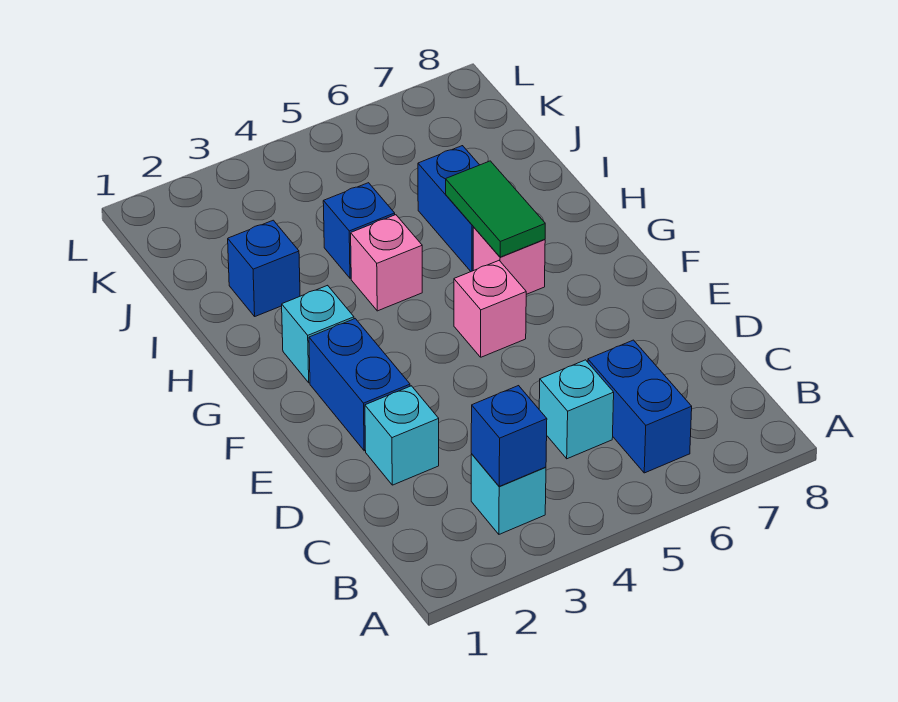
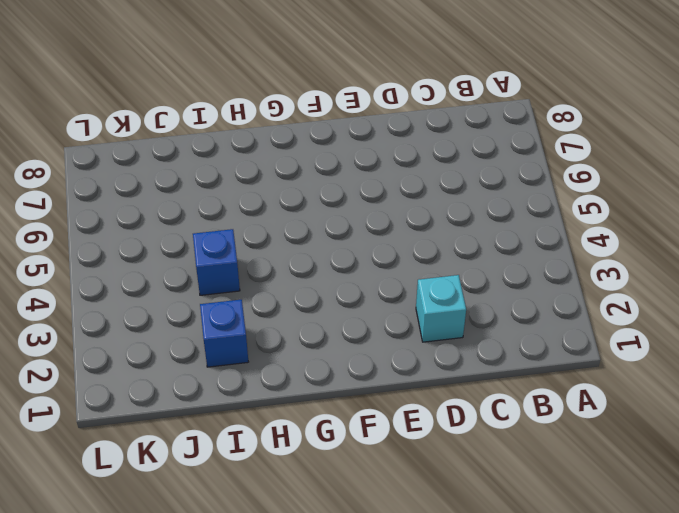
none -> cyan 1x1 brick [471,454,546,534]
none -> blue 1x2 brick [588,340,692,473]
none -> cyan 1x1 brick [539,360,614,459]

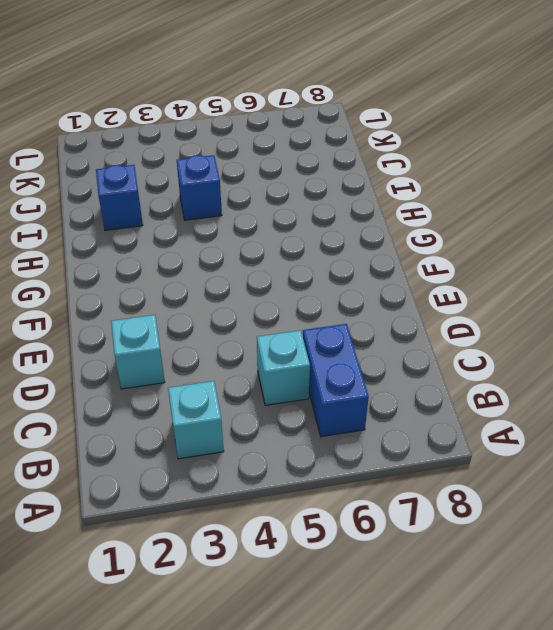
none -> blue 1x2 brick [309,319,410,451]
none -> pink 1x1 brick [454,261,526,357]
none -> cyan 1x1 brick [282,285,354,383]

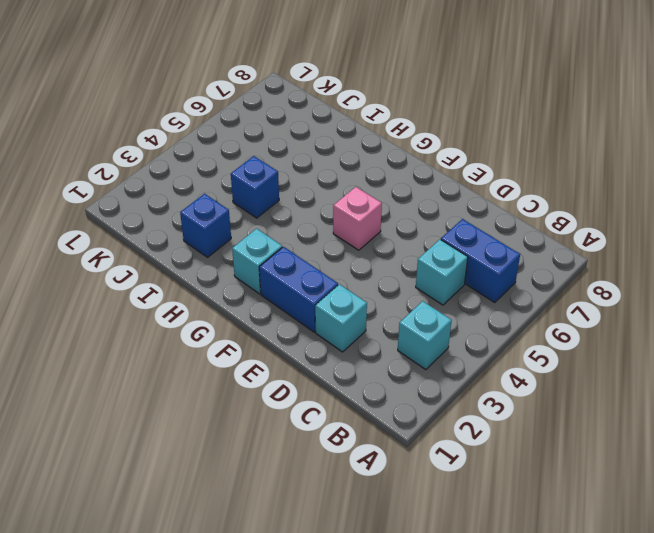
none -> pink 1x1 brick [473,227,545,294]
none -> pink 1x1 brick [351,215,422,311]
none -> blue 1x2 brick [418,146,479,271]

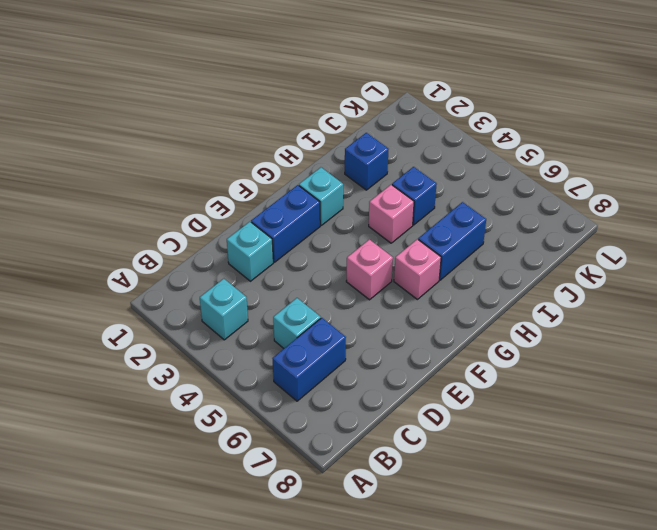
none -> blue 1x1 brick [471,386,547,486]
none -> green 1x2 tile [446,161,545,257]

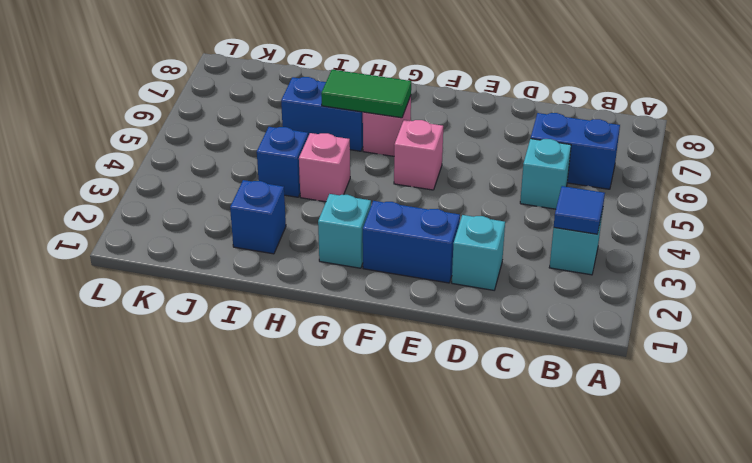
blue 1x1 tile [554,186,605,234] -> blue 1x1 brick [471,386,547,486]

